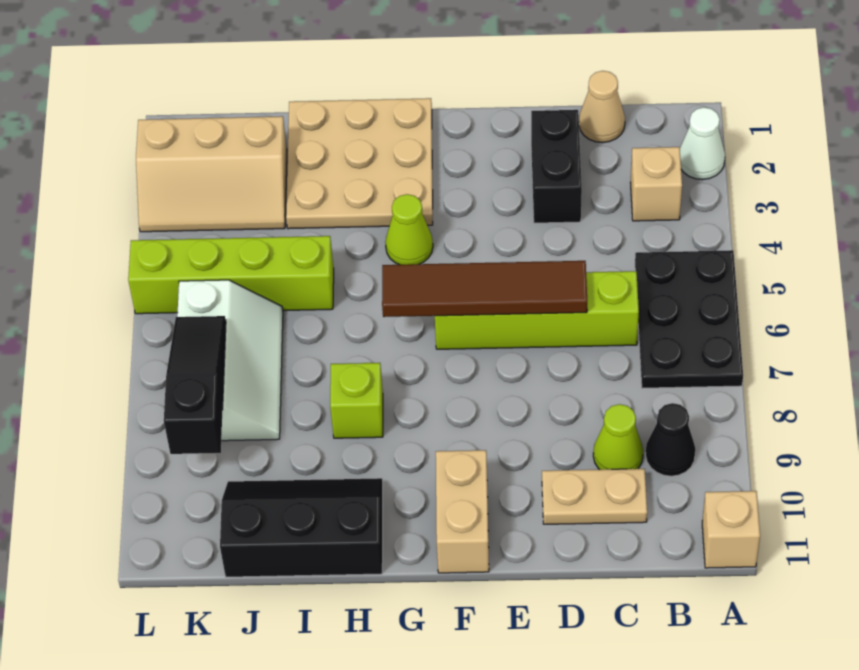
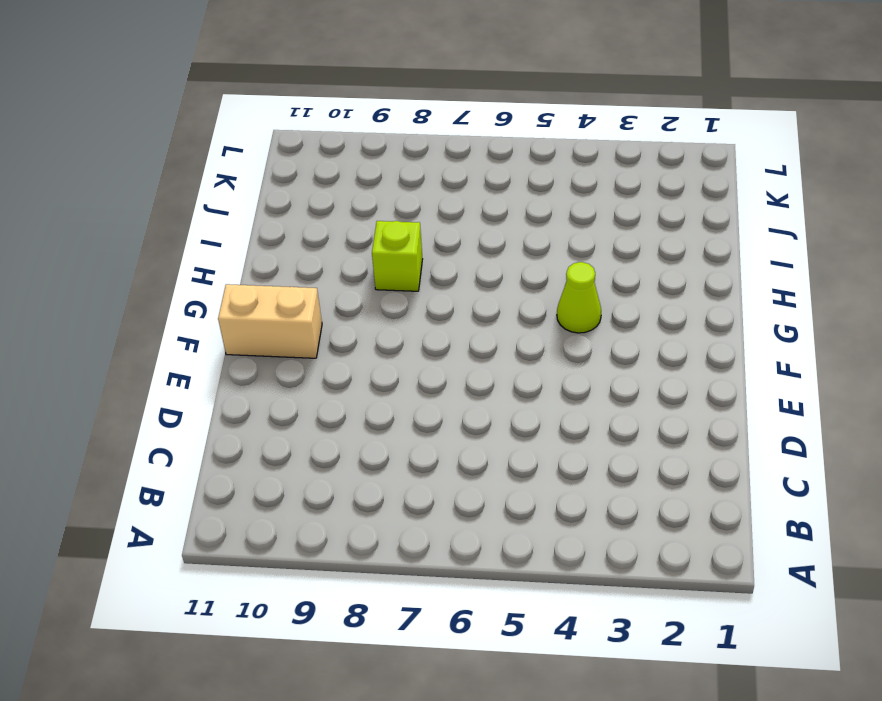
none -> white 1x1 cone [680,107,725,180]
none -> black 2x3 plate [635,250,743,388]
none -> tan 1x1 brick [702,491,760,568]

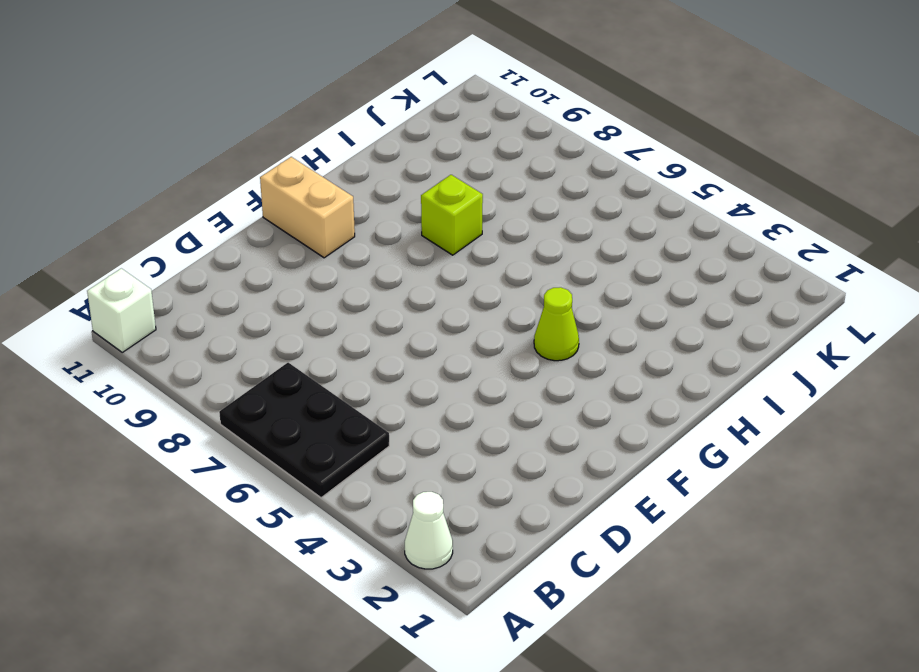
white 1x1 brick [87,268,156,352] -> tan 1x1 brick [702,491,760,568]
none -> tan 1x1 brick [631,147,682,221]
none -> black 1x1 cone [645,403,696,476]
none -> tan 1x1 cone [579,71,625,143]

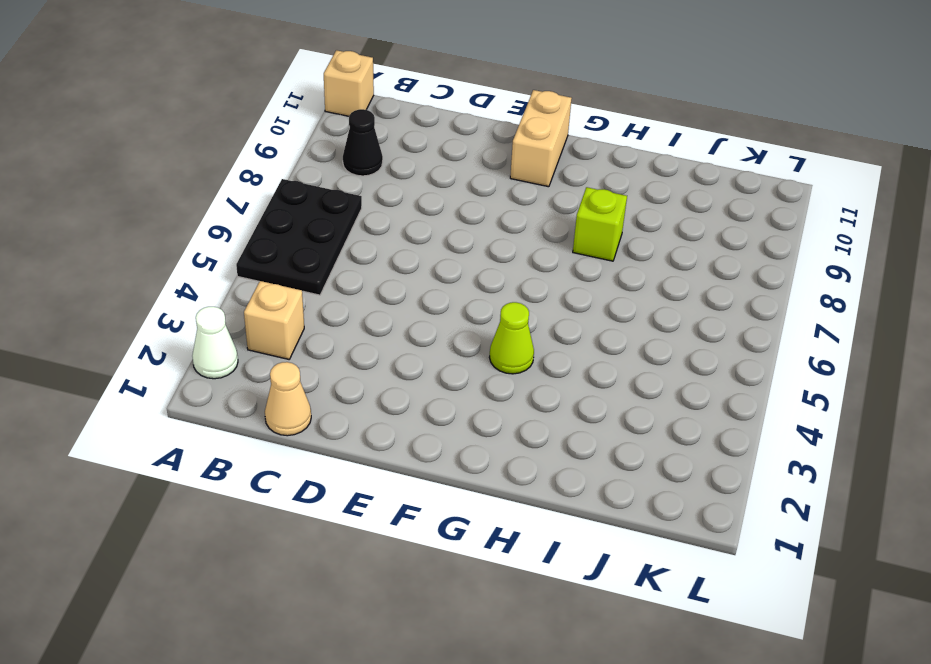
none -> lime 1x4 brick [435,271,639,349]
none -> lime 1x1 cone [593,404,643,470]
none -> tan 1x2 plate [542,469,647,524]

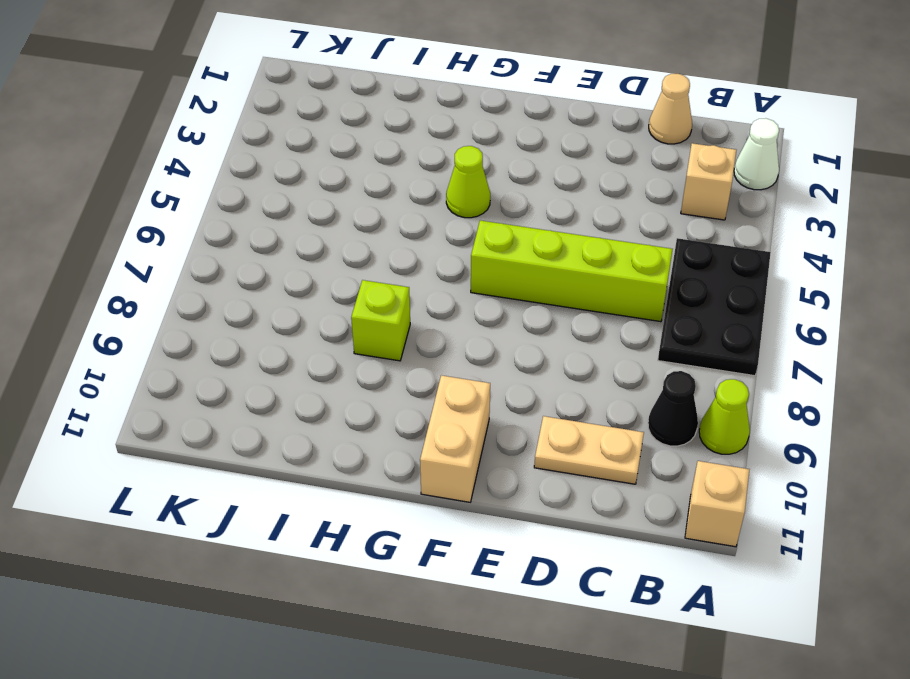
lime 1x1 cone [699,379,750,454] -> lime 1x1 cone moved to [593,404,643,470]
none -> black 1x2 brick [531,110,582,223]
none -> tan 3x3 plate [286,98,433,229]
none -> black 2x3 slope [220,478,383,577]

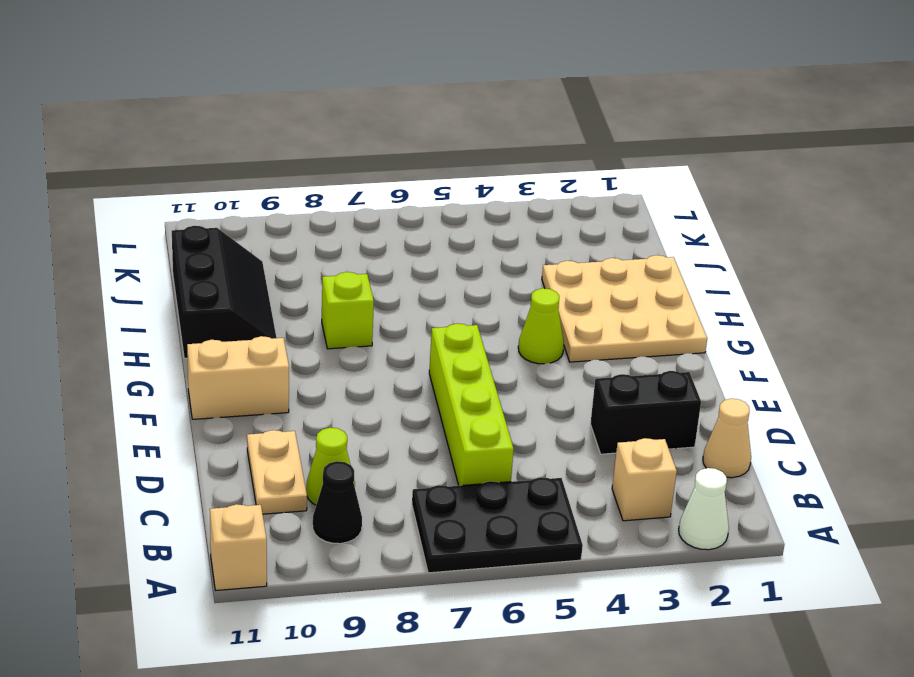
none -> lime 1x4 brick [128,236,334,314]
none -> tan 2x3 slope [136,116,287,232]
none -> white 2x3 slope [177,280,283,441]

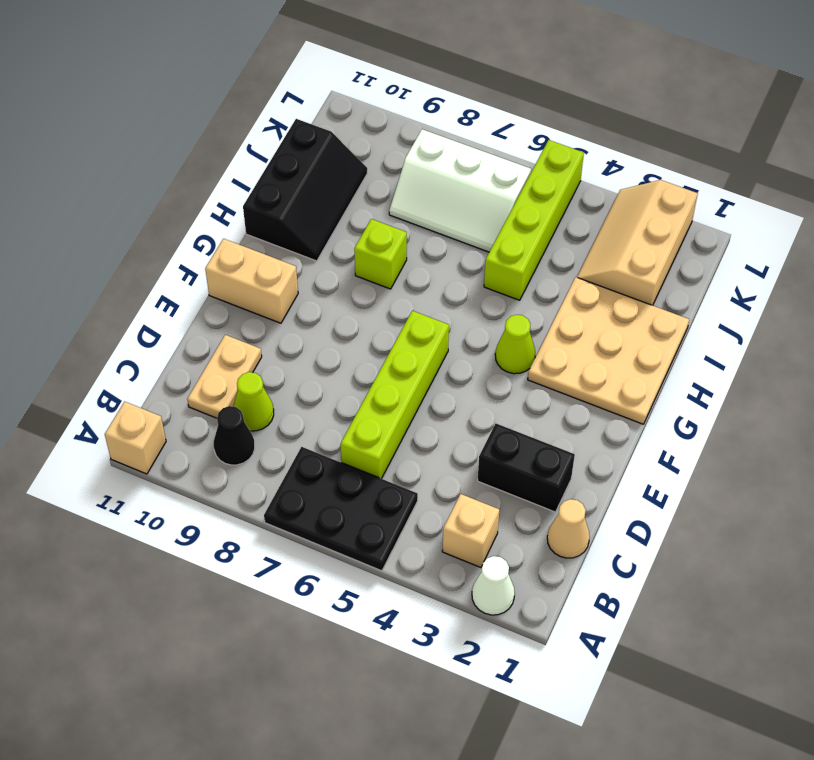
none -> brown 1x4 tile [382,261,587,317]
none -> black 1x3 slope [164,316,226,454]

